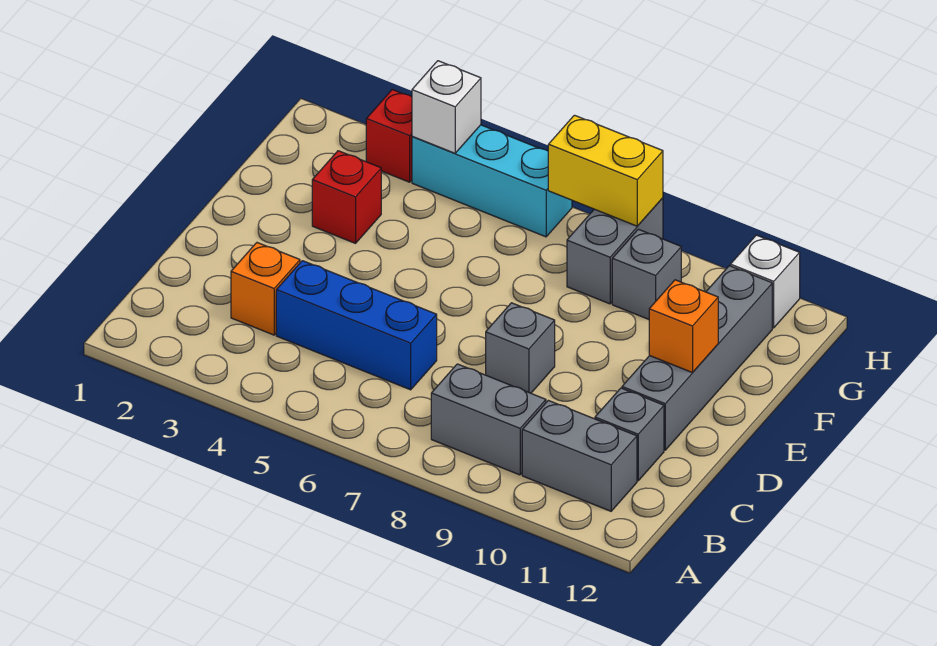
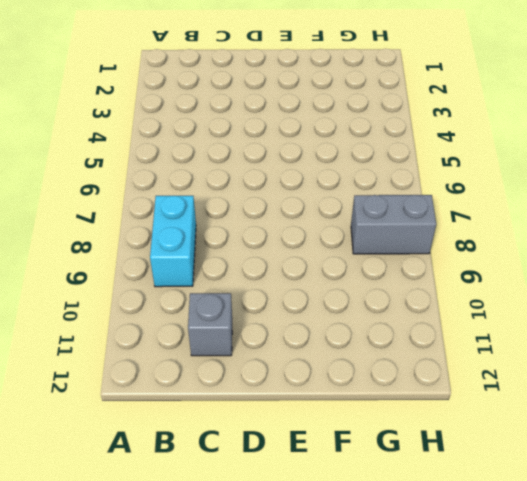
cyan 1x2 brick [150,196,196,287] -> grey 1x2 brick [431,364,546,475]
none -> grey 1x2 brick [522,400,637,511]
none -> orange 1x1 brick [231,243,300,335]
none -> blue 1x3 brick [276,261,437,390]

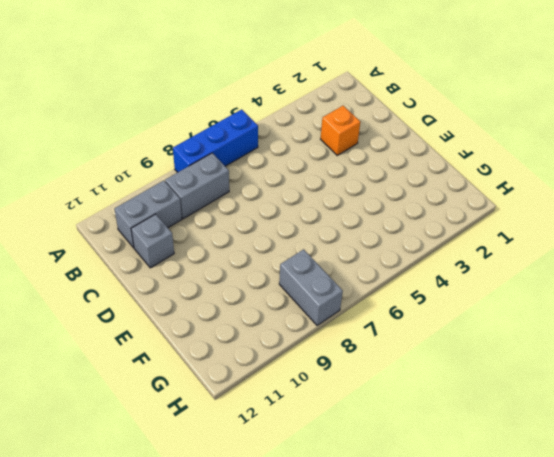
blue 1x3 brick [173,109,258,172] -> blue 1x3 brick moved to [276,261,437,390]
none -> grey 1x1 brick [486,303,555,393]
none -> grey 1x4 brick [622,266,772,450]
none -> red 1x1 brick [312,151,381,243]

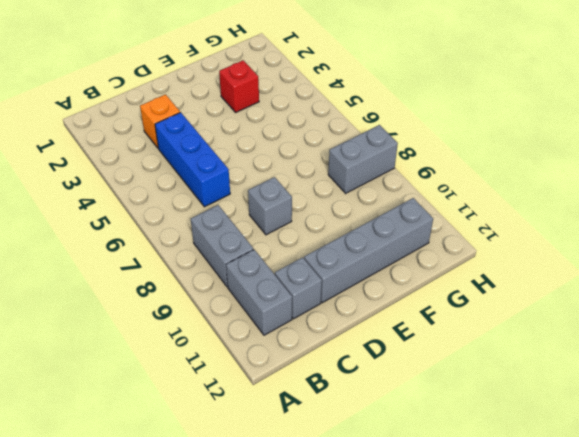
none -> grey 1x1 brick [612,229,681,319]
none -> red 1x1 brick [366,90,412,182]
none -> cyan 1x3 brick [412,125,572,237]

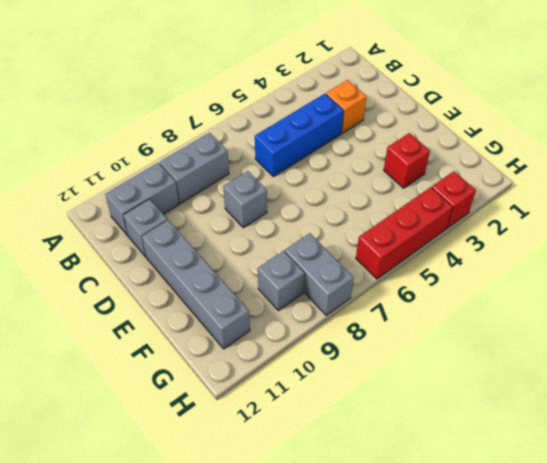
red 1x3 brick [356,187,453,279] -> cyan 1x3 brick [412,125,572,237]
none -> white 1x1 brick [730,235,800,328]
none -> orange 1x1 brick [649,280,718,373]
none -> white 1x1 brick [412,61,481,153]

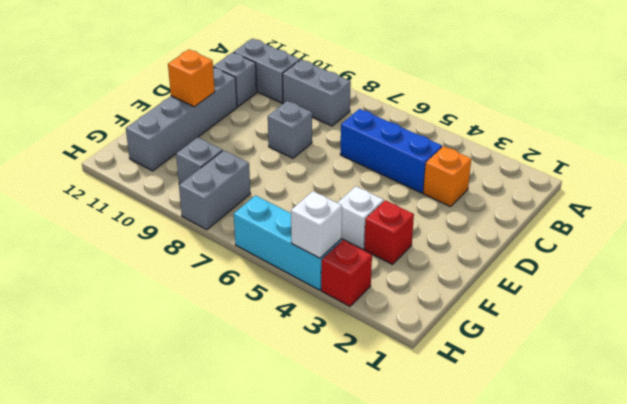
white 1x1 brick [337,186,384,250] -> white 1x1 brick moved to [730,235,800,328]
none -> yellow 1x2 brick [548,115,663,226]

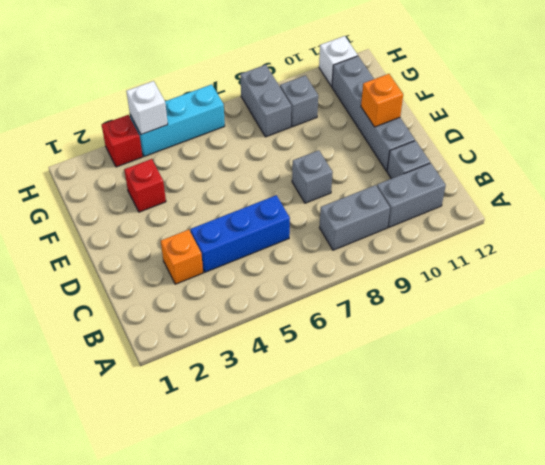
none -> yellow 1x2 brick [548,115,663,226]

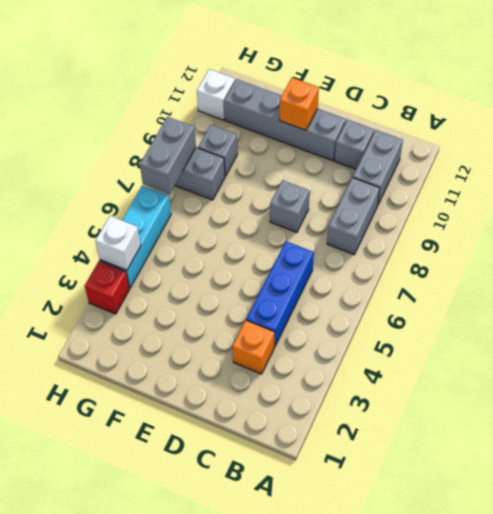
grey 1x2 brick [140,117,196,194] -> yellow 1x2 brick [548,115,663,226]
none -> red 1x1 brick [312,151,381,243]

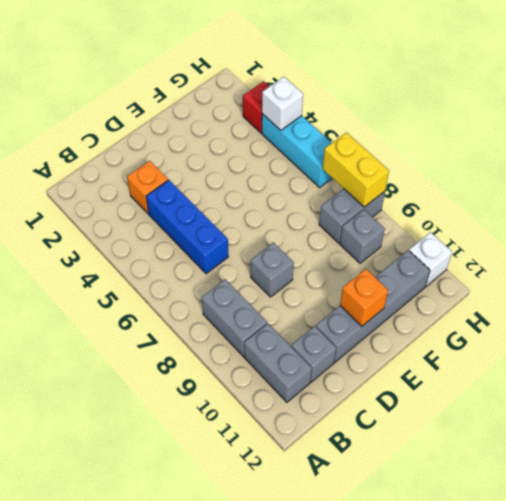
none -> red 1x1 brick [312,151,381,243]

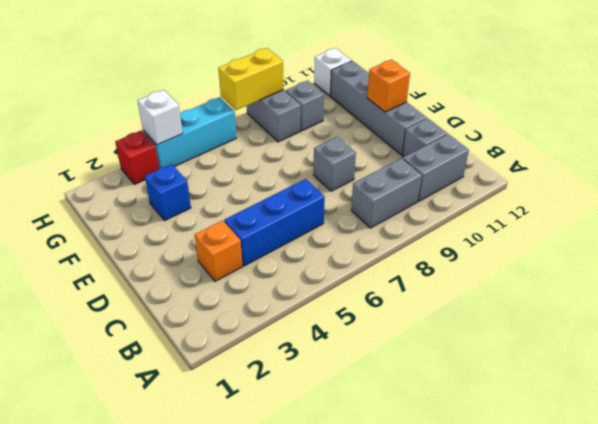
blue 1x1 brick [145,164,191,221] -> red 1x1 brick [312,151,381,243]

